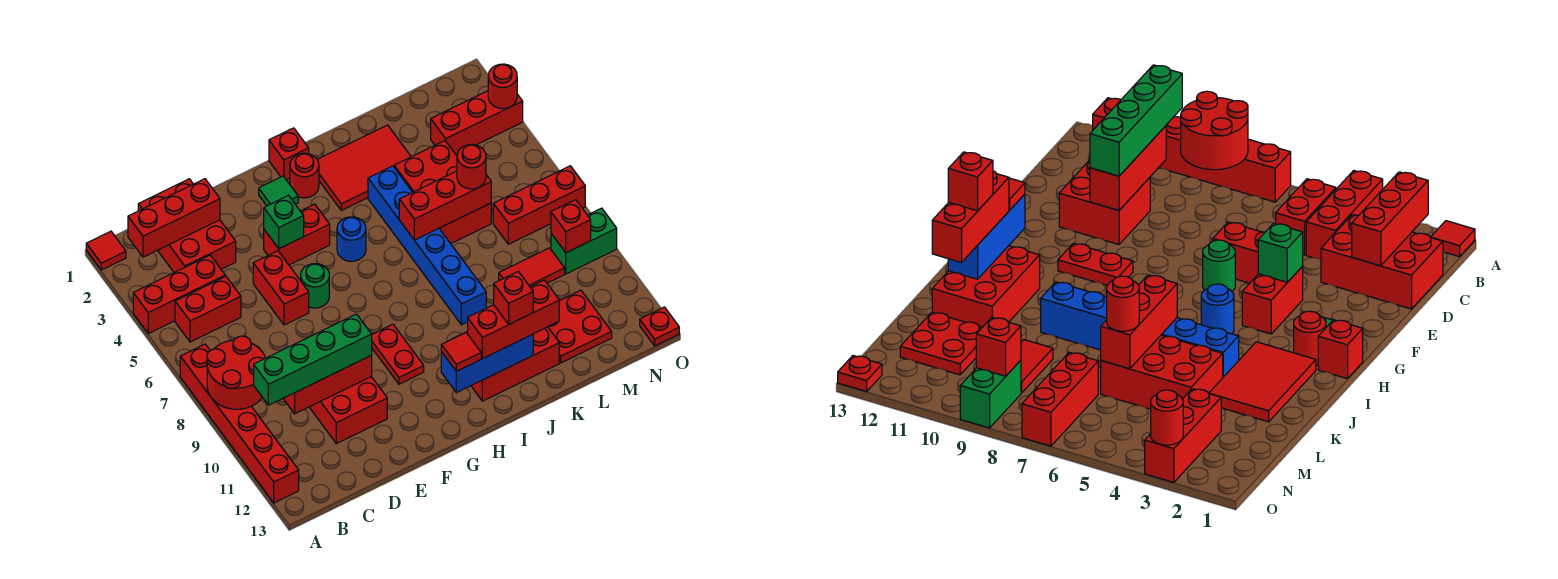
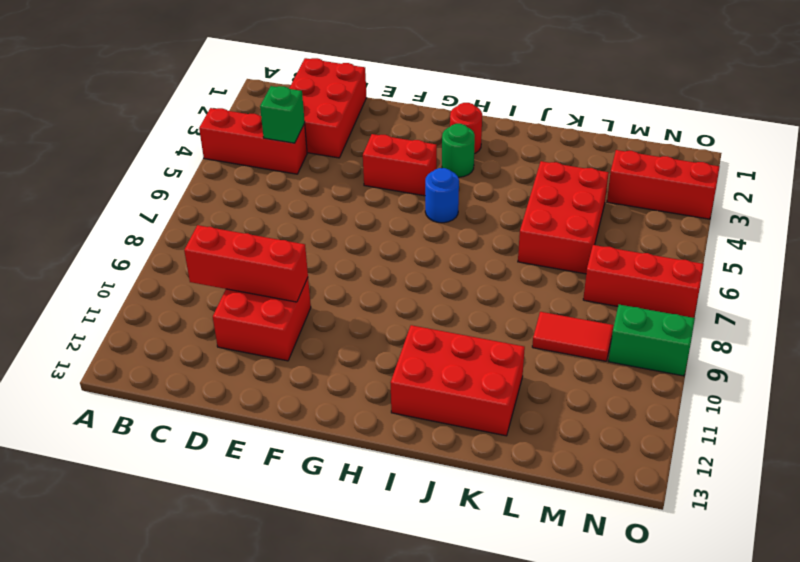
green 1x1 brick [260,86,305,143] -> green 1x1 brick moved to [264,196,304,248]
green 1x1 round brick [442,124,475,177] -> green 1x1 round brick moved to [301,264,329,308]
none -> red 1x1 tile [86,231,126,270]
none -> red 1x6 brick [180,344,299,503]
none -> red 1x2 brick [175,276,241,342]
none -> red 1x2 brick [253,251,309,325]

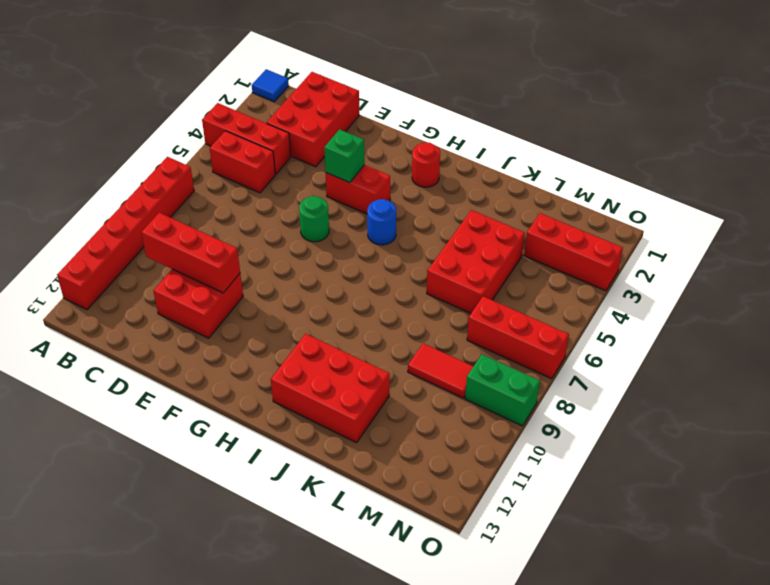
blue 1x1 tile [252,69,289,102] -> red 1x1 tile [86,231,126,270]
none -> red 1x2 brick [253,251,309,325]
none -> green 1x1 tile [259,176,298,206]
none -> red 1x2 plate [372,324,424,384]
none -> red 1x1 brick [269,128,309,180]

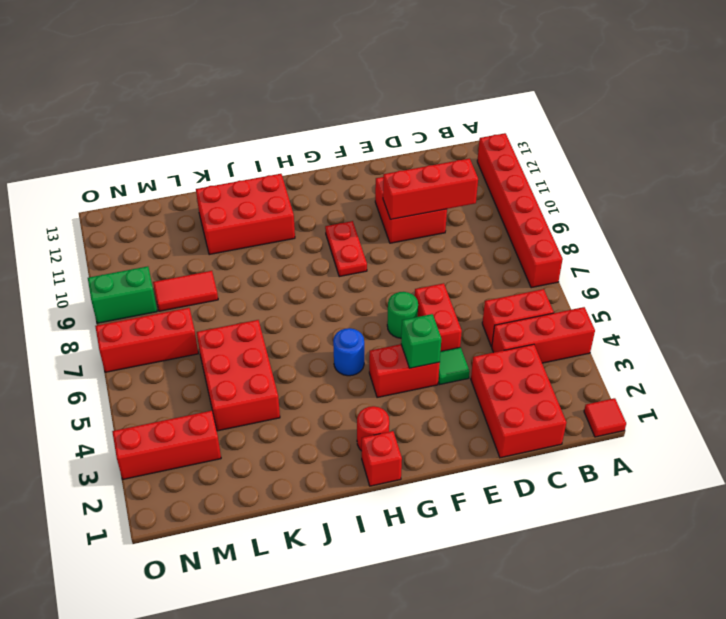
green 1x1 tile [438,347,470,384] -> green 1x1 tile moved to [259,176,298,206]
none -> red 2x3 tile [317,125,411,210]
none -> blue 1x6 brick [368,166,486,325]
none -> red 2x2 plate [548,290,612,363]
none -> red 1x1 plate [640,307,679,346]

